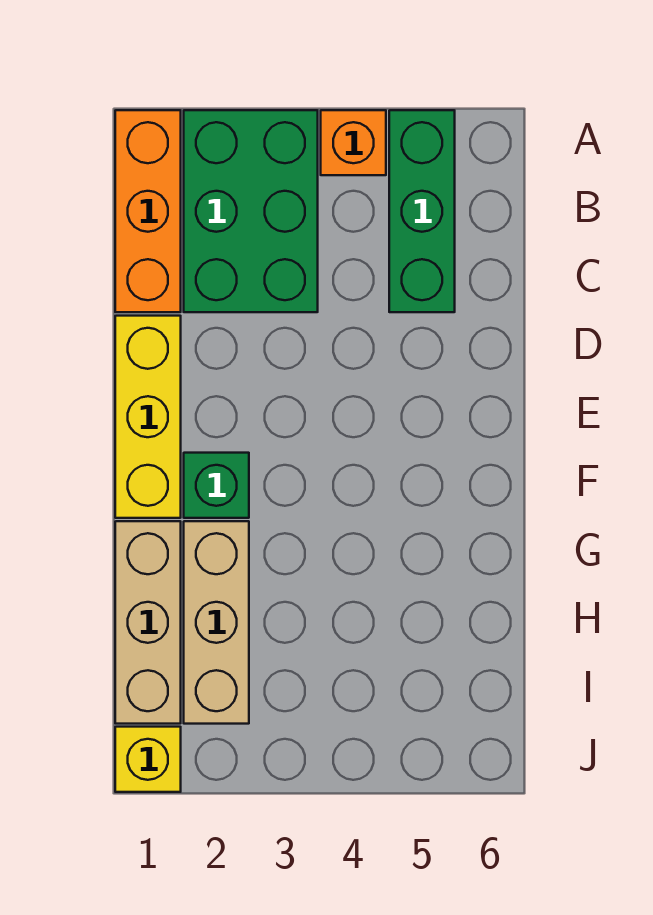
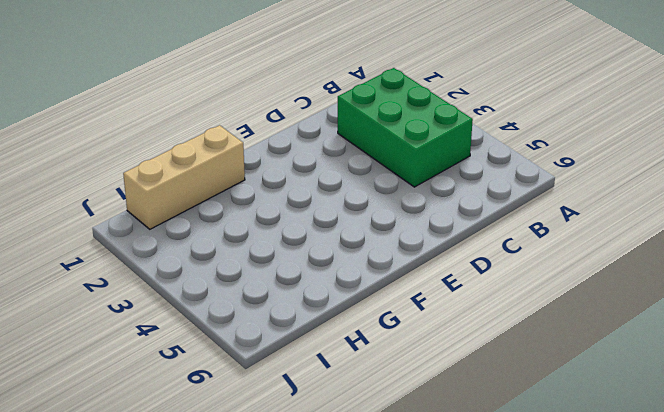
green 2x3 brick [338,68,473,187] -> green 2x3 brick turned to [184,110,318,312]
none -> orange 1x3 brick [115,110,181,312]
none -> orange 1x1 brick [321,110,386,175]

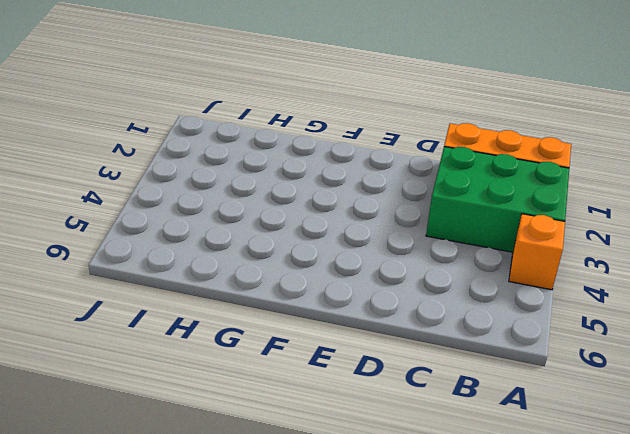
none -> green 1x3 brick [389,110,455,312]
none -> yellow 1x3 brick [115,316,181,518]

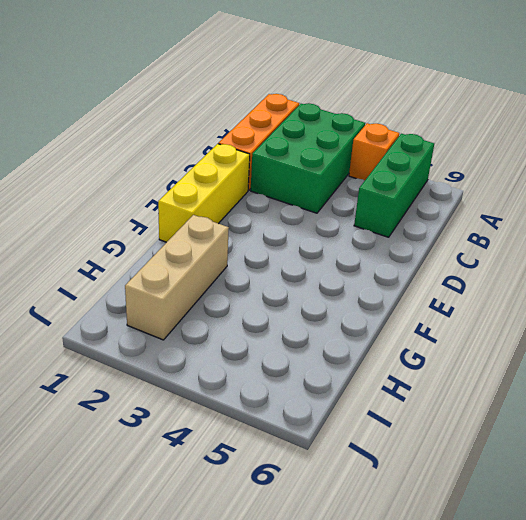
none -> green 1x1 brick [184,453,249,518]
none -> tan 1x3 brick [115,521,181,724]

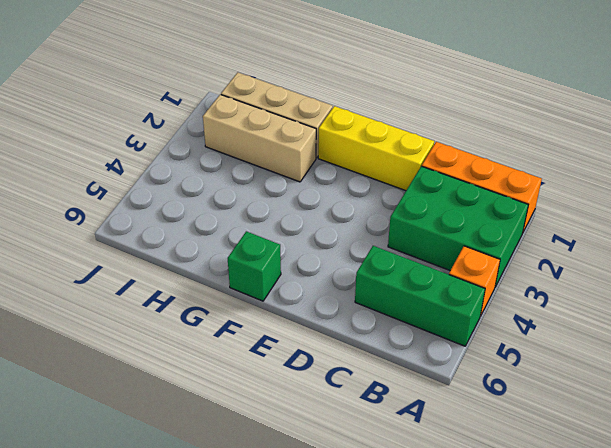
green 1x1 brick [228,231,281,301] -> green 1x1 brick moved to [184,453,249,518]
none -> yellow 1x1 brick [115,727,181,792]

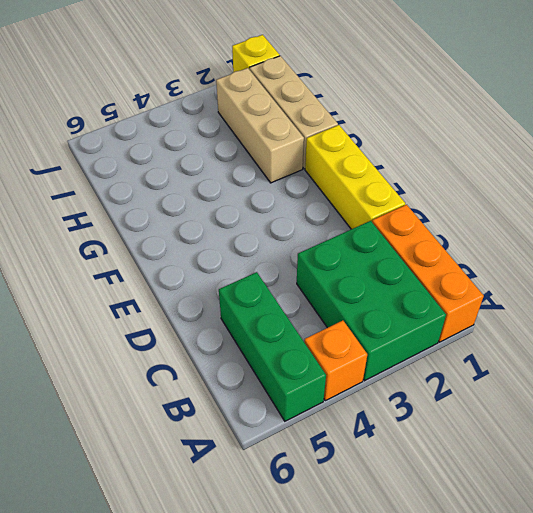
none -> green 1x1 brick [184,453,249,518]

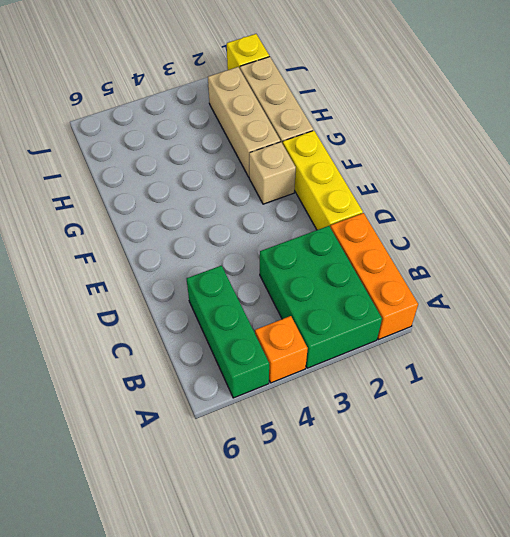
tan 1x1 brick [249,142,296,204] -> green 1x1 brick [184,453,249,518]

